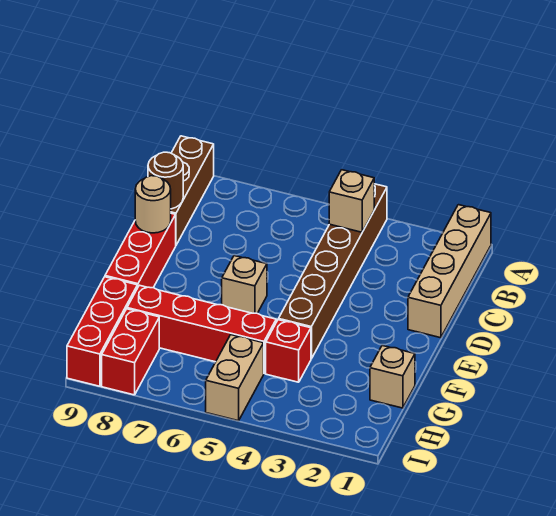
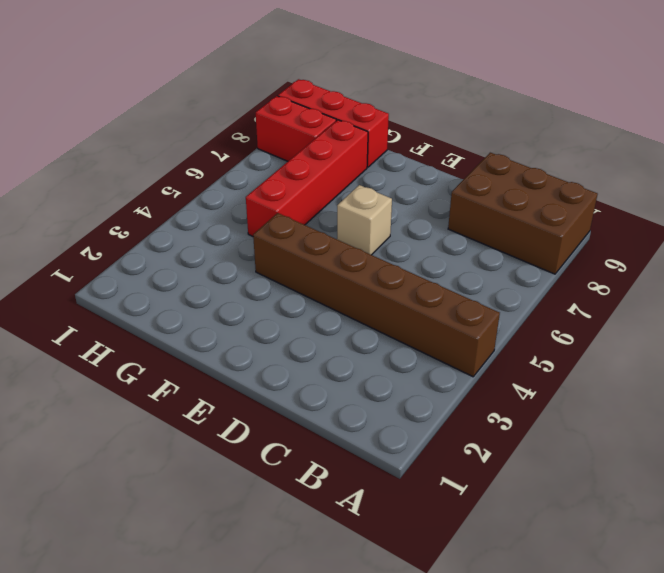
brown 2x3 brick [448,153,598,274] -> brown 1x3 brick [171,136,214,245]
none -> tan 1x4 brick [408,205,491,338]
none -> red 1x3 brick [105,213,176,288]
none -> tan 1x1 brick [370,346,415,408]

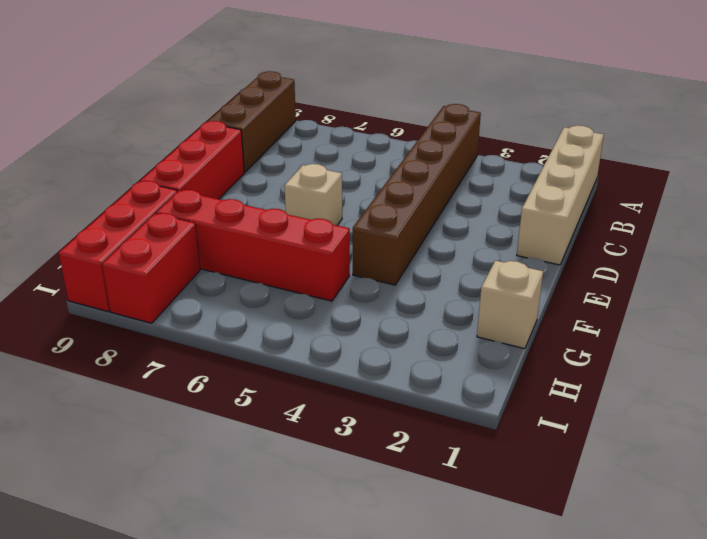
none -> red 1x1 brick [266,320,311,382]
none -> tan 1x2 brick [206,335,264,421]
none -> tan 1x1 brick [329,170,374,232]

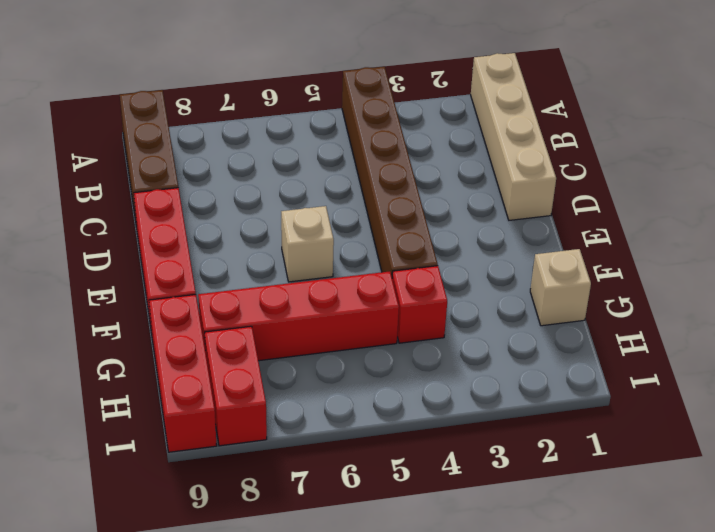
none -> tan 1x2 brick [206,335,264,421]
none -> tan 1x1 brick [329,170,374,232]
none -> brown 1x1 round brick [148,152,183,209]

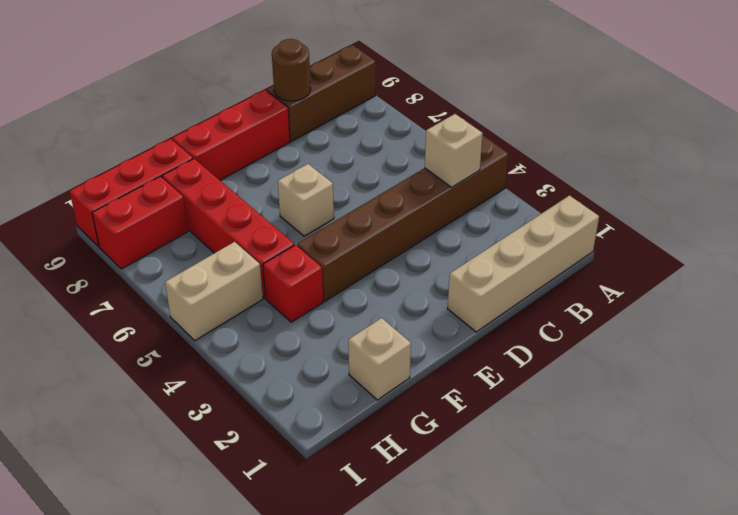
none -> tan 1x1 round brick [135,176,171,233]

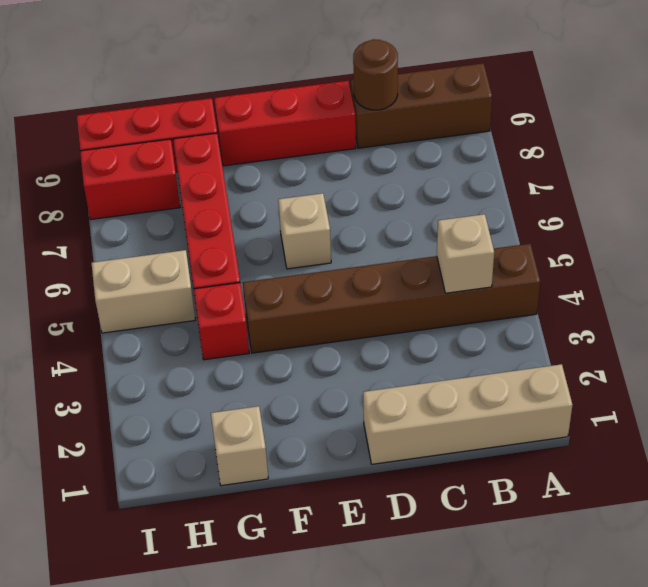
none -> tan 1x1 round brick [135,176,171,233]

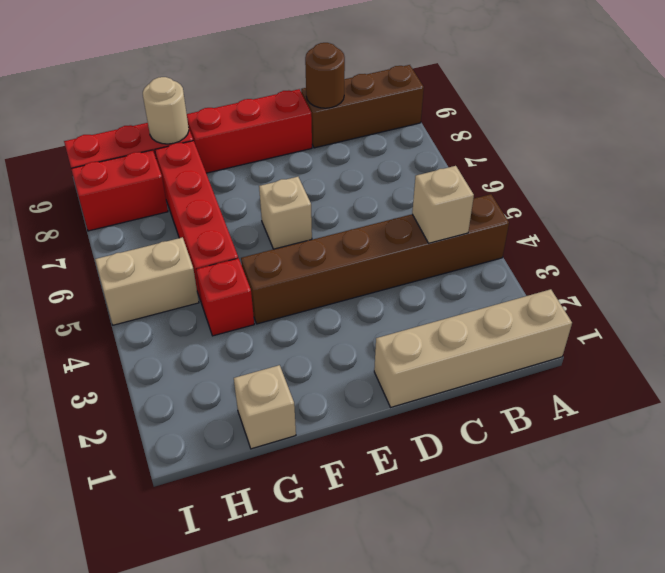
tan 1x1 round brick [143,77,189,144] -> tan 1x1 round brick moved to [135,176,171,233]

